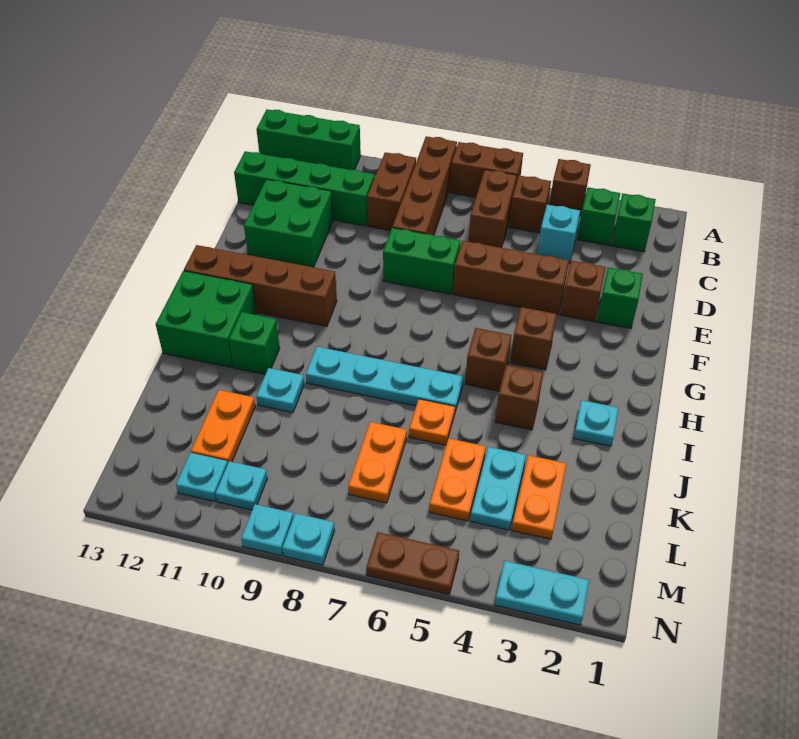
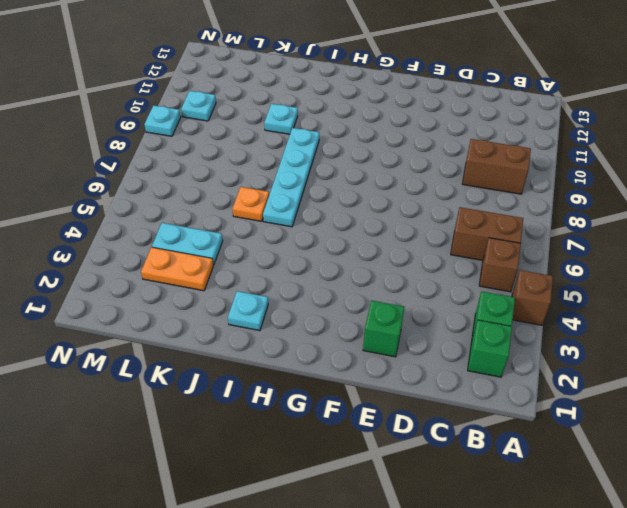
none -> brown 1x2 brick [450,142,523,197]
none -> brown 1x4 brick [392,136,457,235]
none -> green 1x3 brick [256,109,361,170]
none -> cyan 1x1 brick [537,205,580,263]

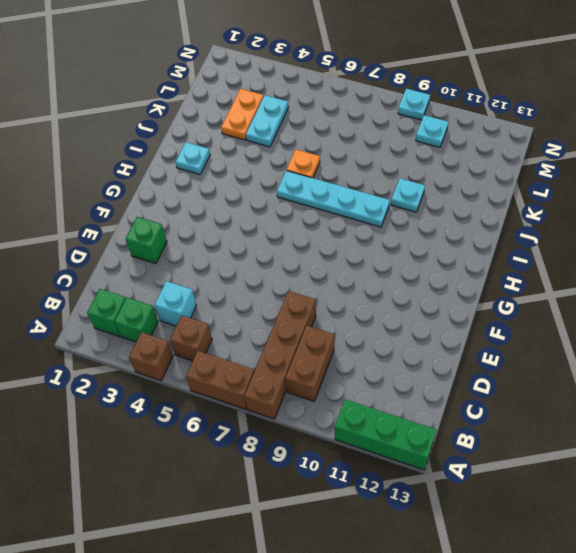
none -> brown 1x2 brick [469,170,517,248]
none -> green 1x4 brick [234,151,374,226]
none -> green 2x2 brick [244,179,333,267]
none -> brown 1x1 brick [560,261,606,321]

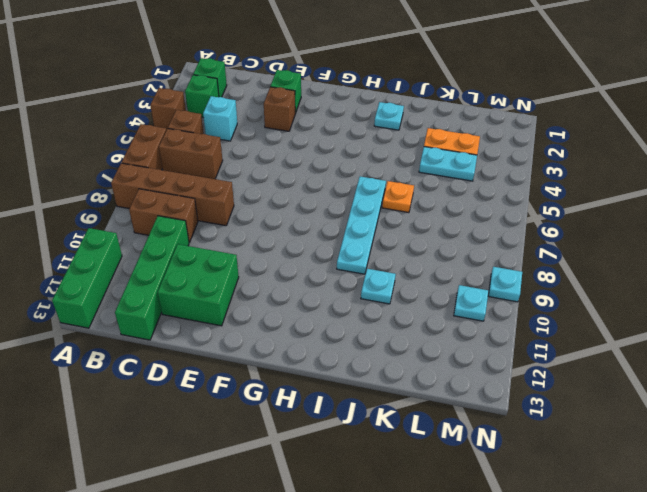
none -> brown 1x3 brick [453,241,569,315]
none -> green 1x2 brick [383,228,461,294]
none -> brown 1x1 brick [510,307,557,370]
none -> brown 1x4 brick [184,245,337,326]

